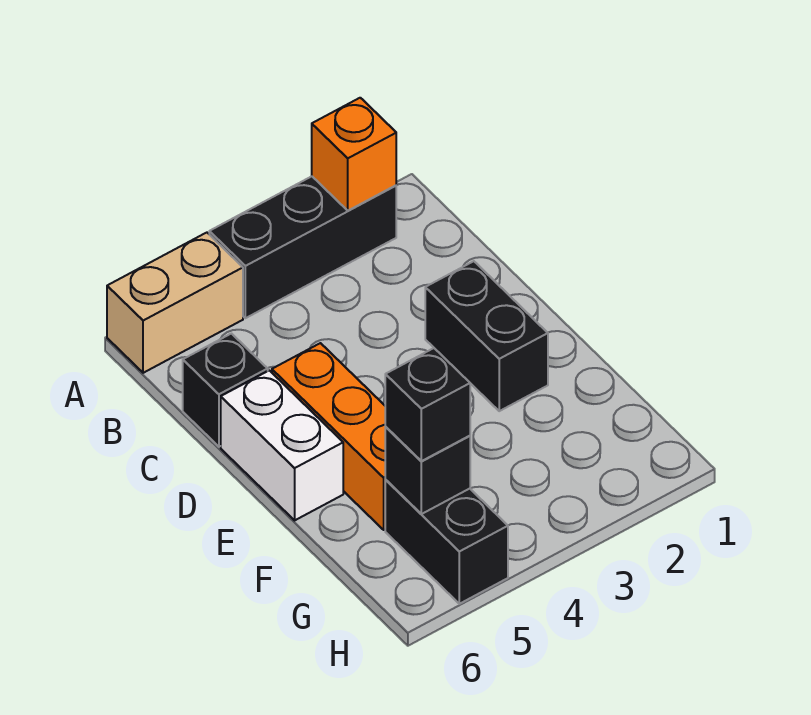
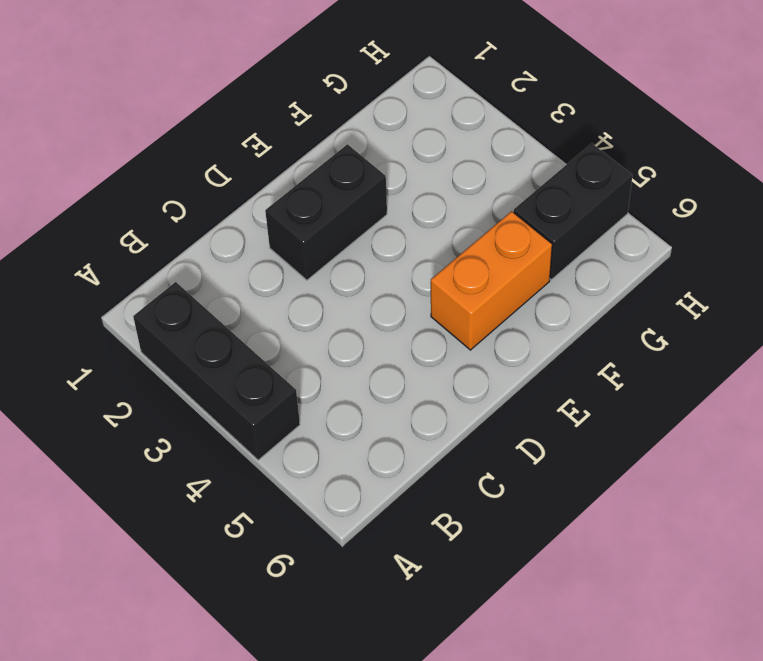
orange 1x2 brick [431,211,552,350] -> orange 1x3 brick [272,343,386,530]
none -> tan 1x2 brick [107,233,243,373]
none -> black 1x1 brick [183,334,268,447]

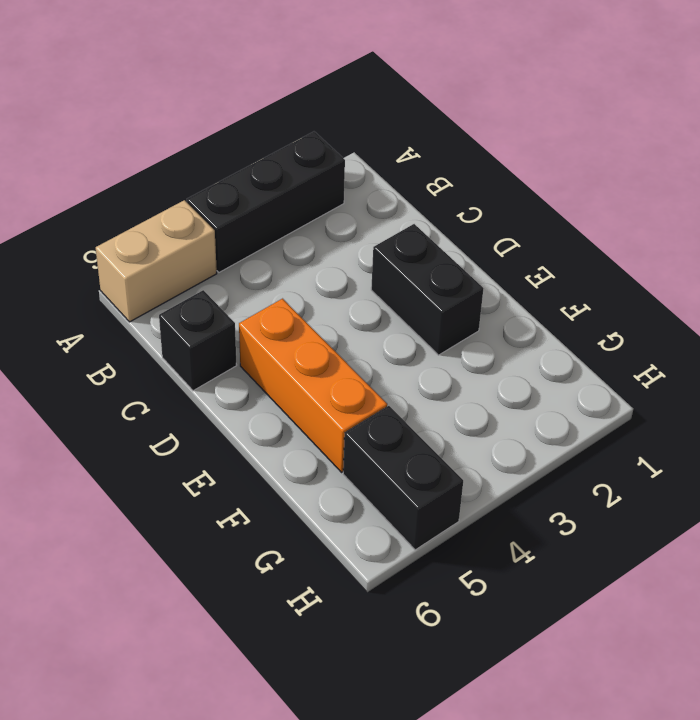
none -> white 1x2 brick [221,370,343,520]
none -> orange 1x1 brick [312,98,396,211]

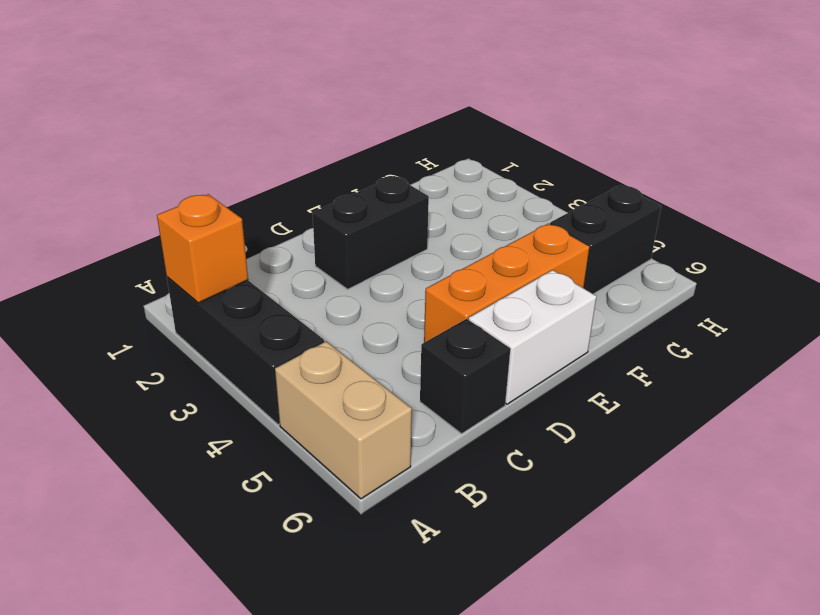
none -> black 1x1 brick [385,427,470,514]
none -> black 1x1 brick [385,348,470,461]

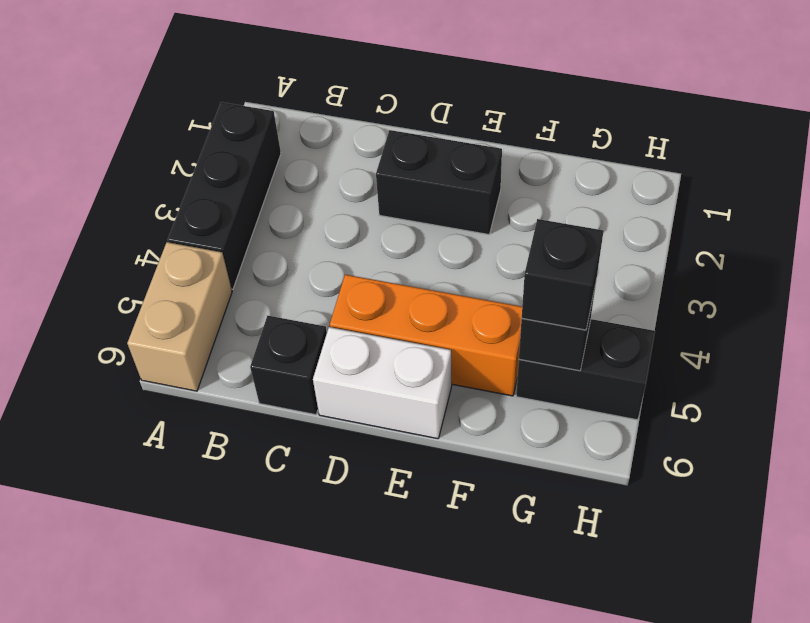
none -> orange 1x1 brick [312,98,396,211]

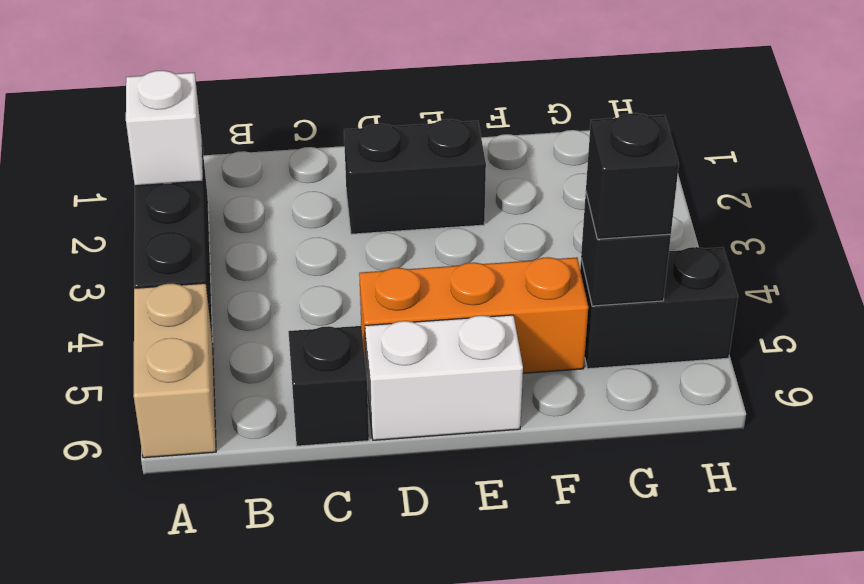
white 1x1 brick [126,70,203,186] -> orange 1x1 brick [312,98,396,211]

